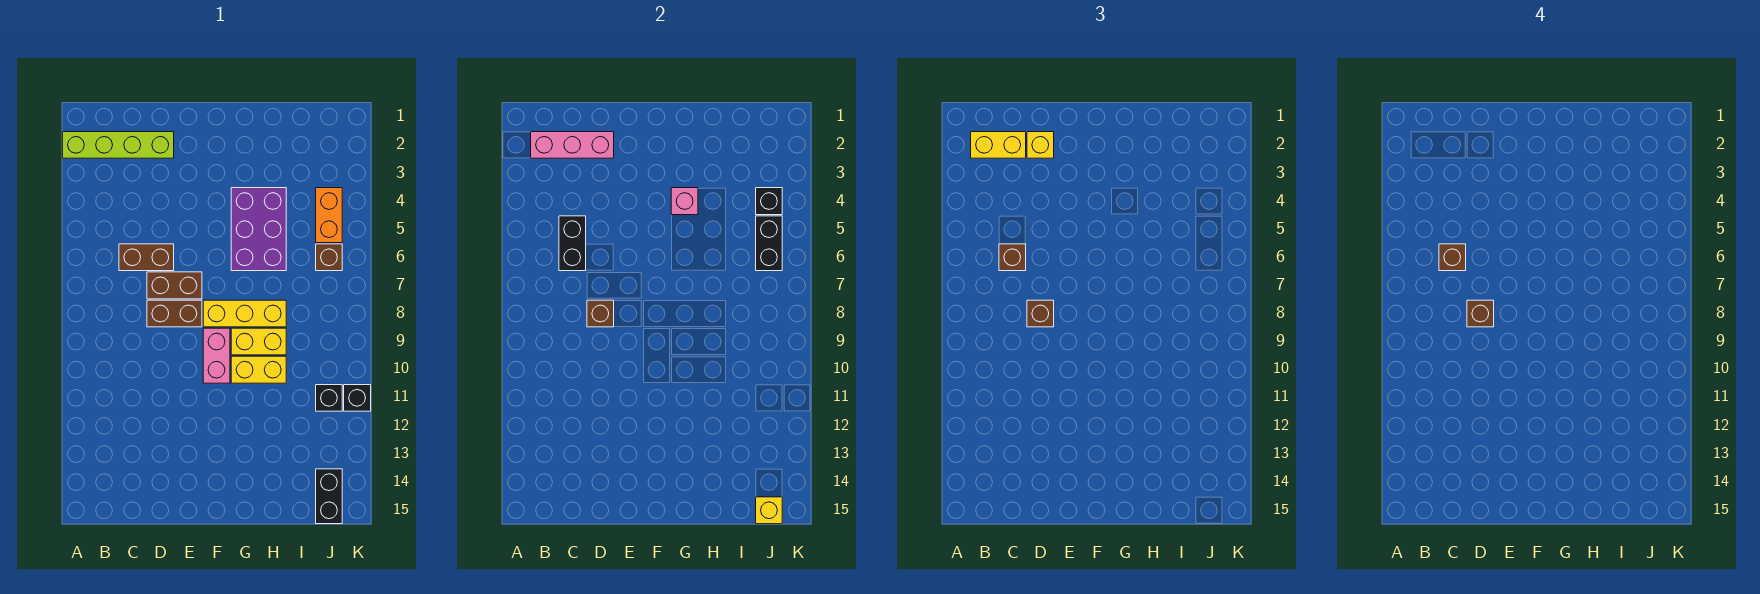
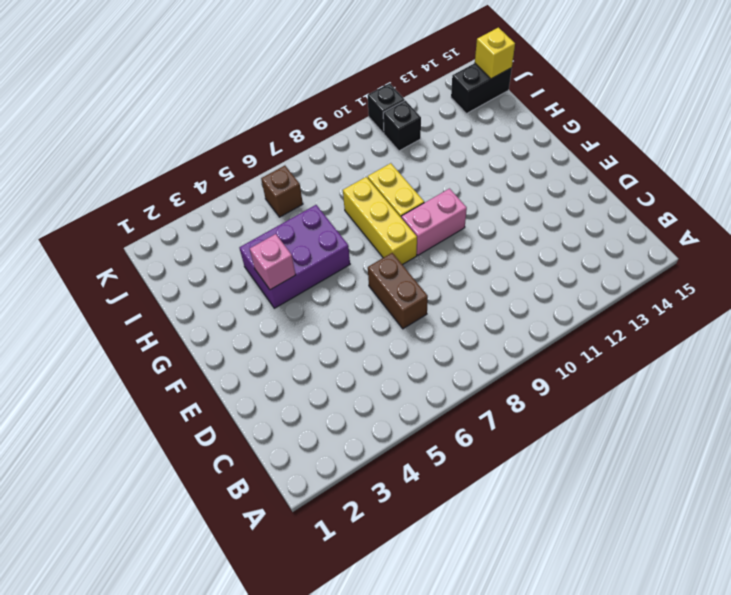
none -> lime 1x4 brick [63,132,174,158]
none -> brown 1x2 brick [119,244,174,271]
none -> brown 1x2 brick [147,300,202,327]

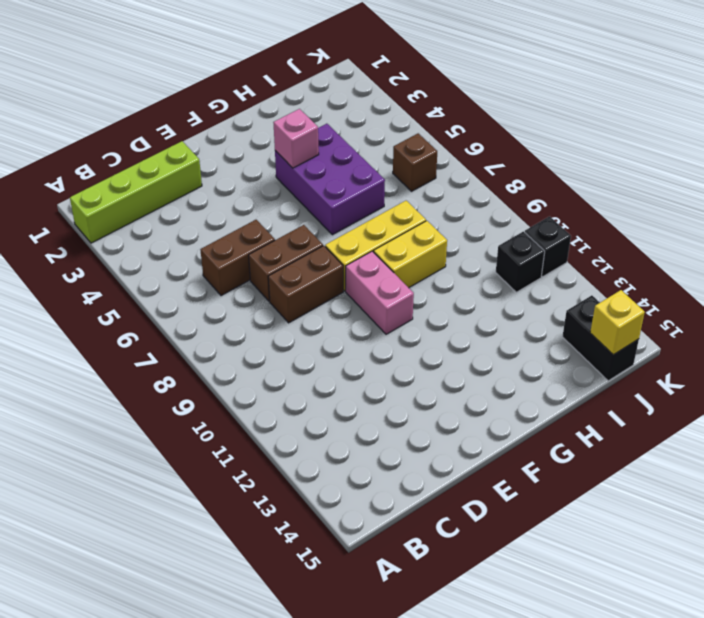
none -> yellow 1x2 brick [231,356,286,383]
none -> orange 1x2 brick [316,188,342,243]
none -> pink 1x3 brick [531,132,614,158]

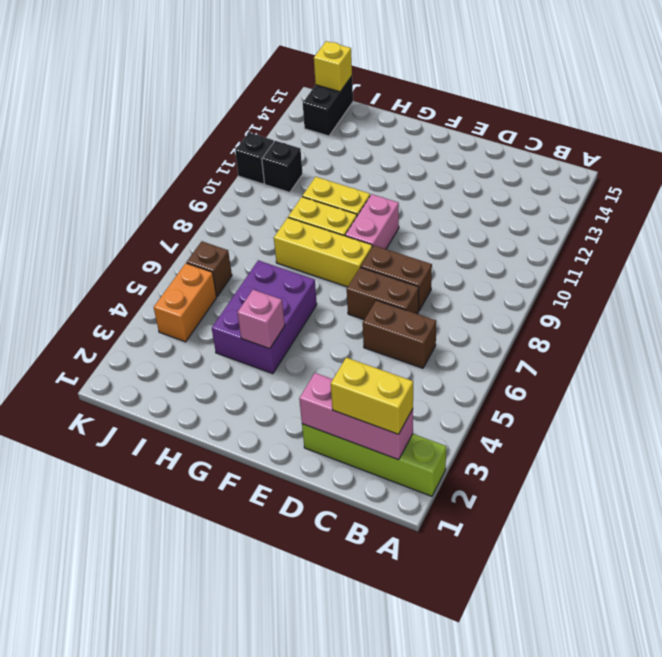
none -> black 1x2 brick [559,216,586,271]
none -> brown 1x1 brick [587,300,614,327]
none -> black 1x1 brick [756,188,782,215]

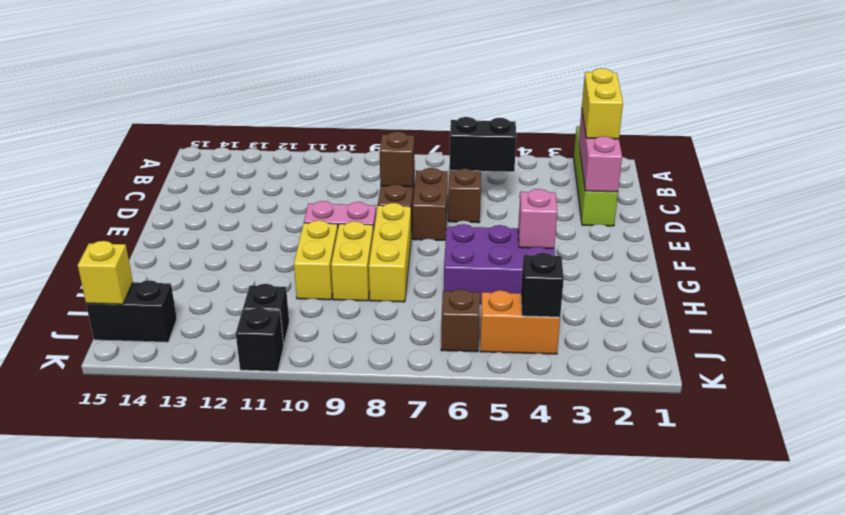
none -> black 1x2 brick [756,216,782,271]
none -> brown 1x1 brick [999,244,1026,271]
none -> yellow 1x1 brick [1027,132,1054,158]

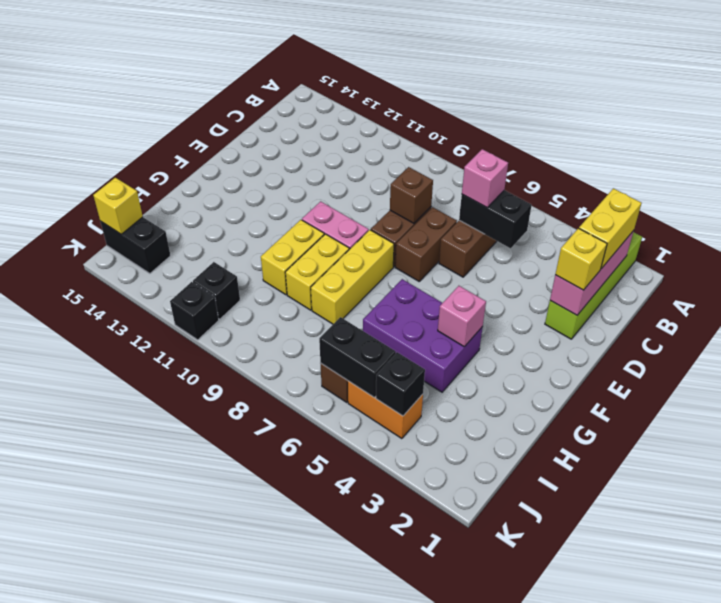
pink 1x1 brick [462,149,508,207] -> brown 1x1 brick [999,244,1026,271]
none -> brown 1x1 brick [1027,300,1054,327]
none -> brown 1x1 brick [1439,244,1466,271]
none -> brown 1x1 brick [1467,300,1494,327]

